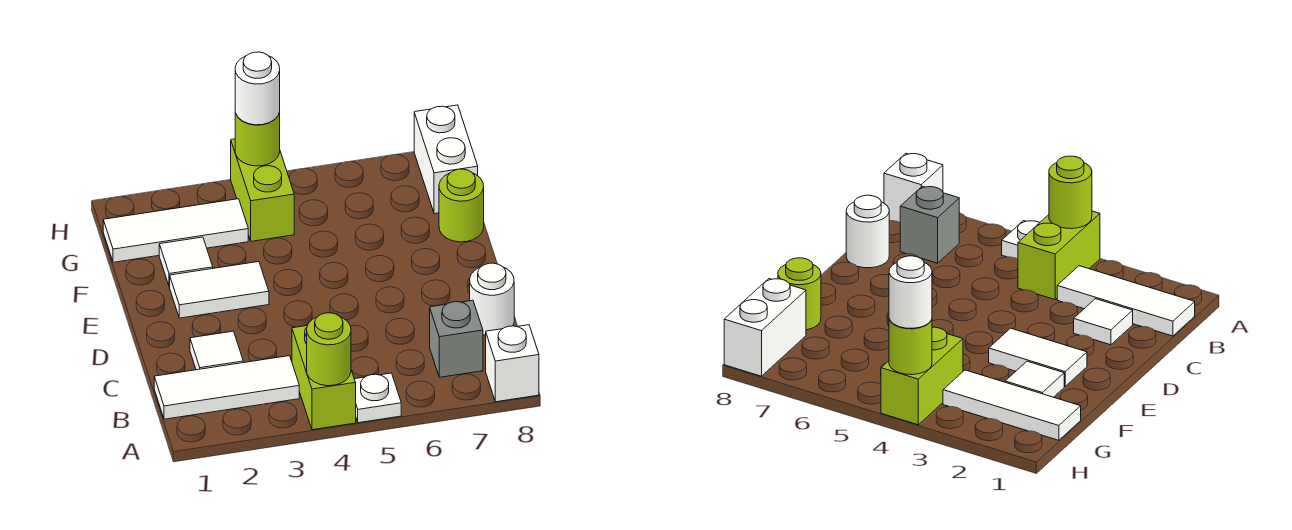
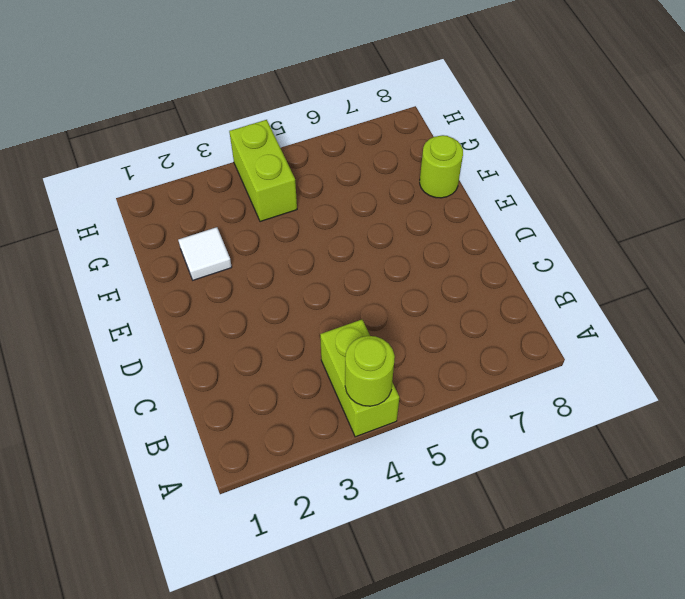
none -> white 1x1 plate [355,373,401,423]
none -> white 1x1 brick [486,325,539,402]
none -> white 1x3 tile [154,356,299,419]

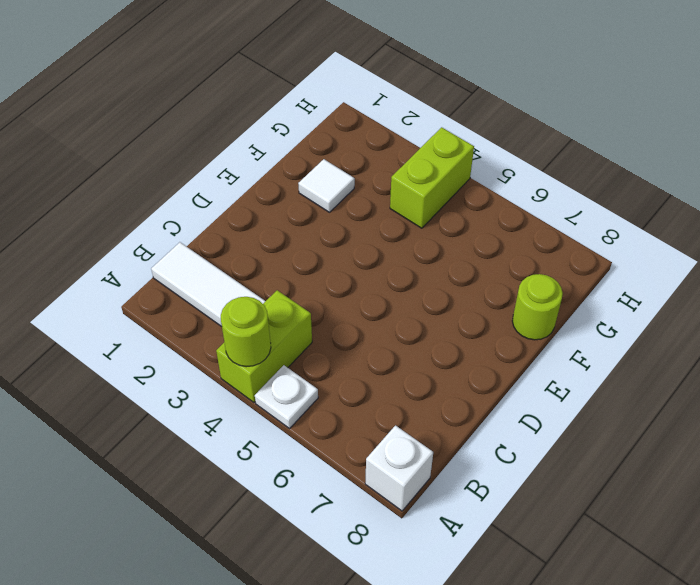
none -> grey 1x1 brick [430,300,483,377]
none -> white 1x1 tile [190,331,243,370]
none -> white 1x1 round brick [470,263,514,335]

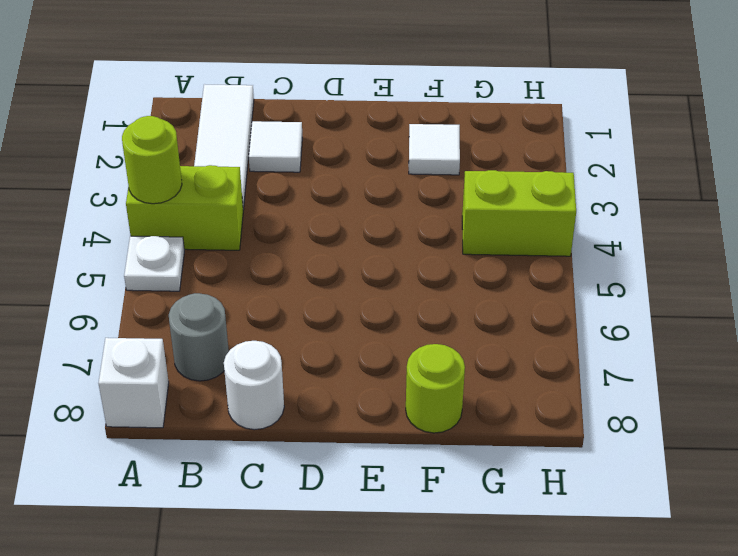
grey 1x1 round brick [169,293,229,381] -> grey 1x1 brick [430,300,483,377]
none -> white 1x2 tile [170,262,269,318]
none -> white 1x3 tile [103,199,248,262]
none -> white 1x2 brick [414,105,478,214]

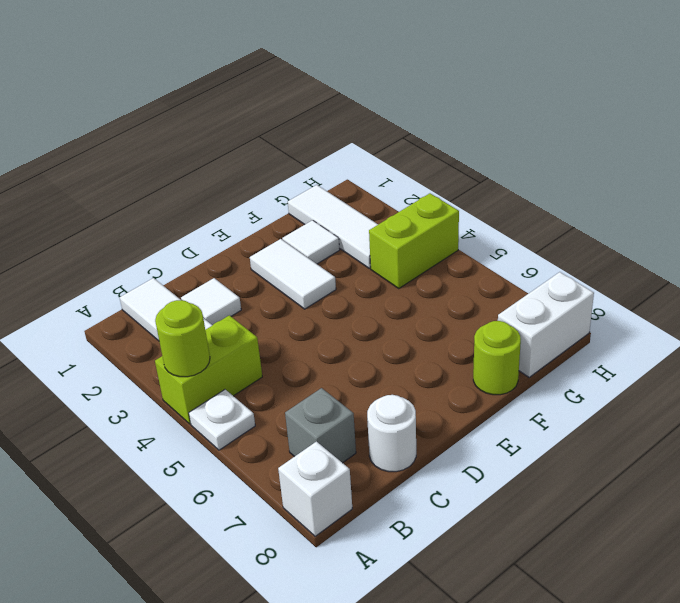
none -> lime 1x1 round brick [235,112,280,166]
none -> white 1x1 round brick [235,52,280,125]

